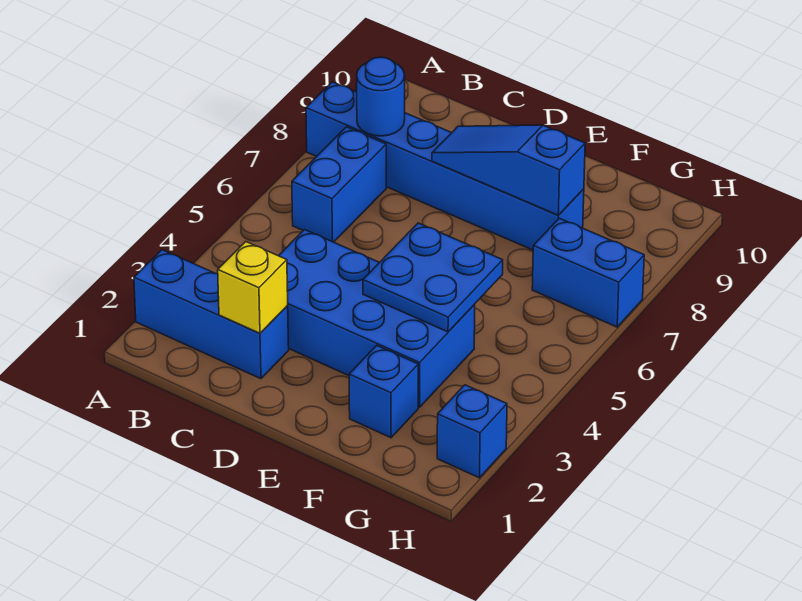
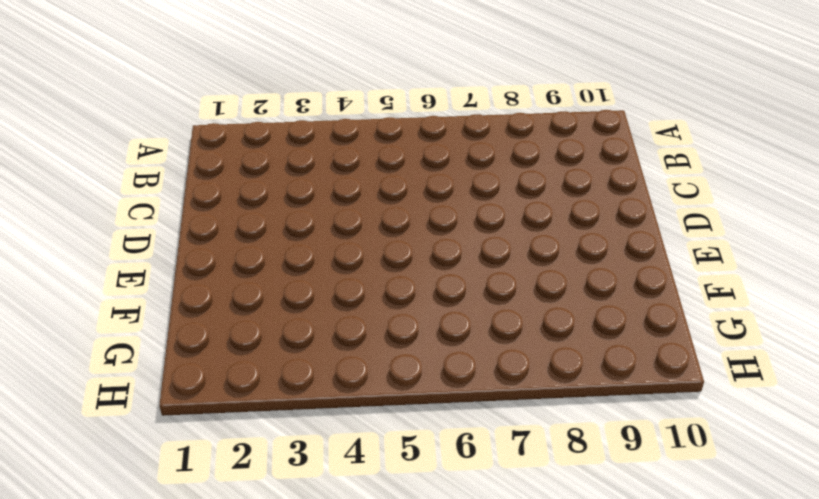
none -> blue 1x3 brick [134,250,289,379]
none -> blue 1x6 brick [306,82,584,250]

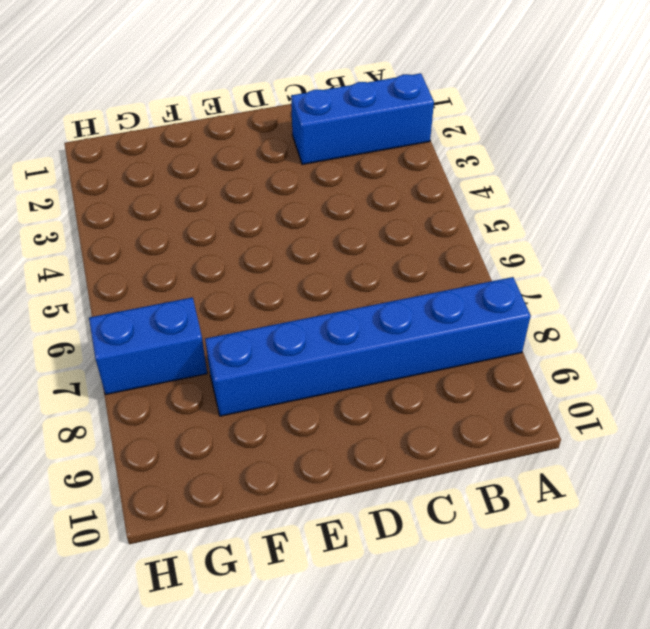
none -> blue 1x2 brick [292,127,386,242]
none -> blue 2x4 brick [279,230,475,407]

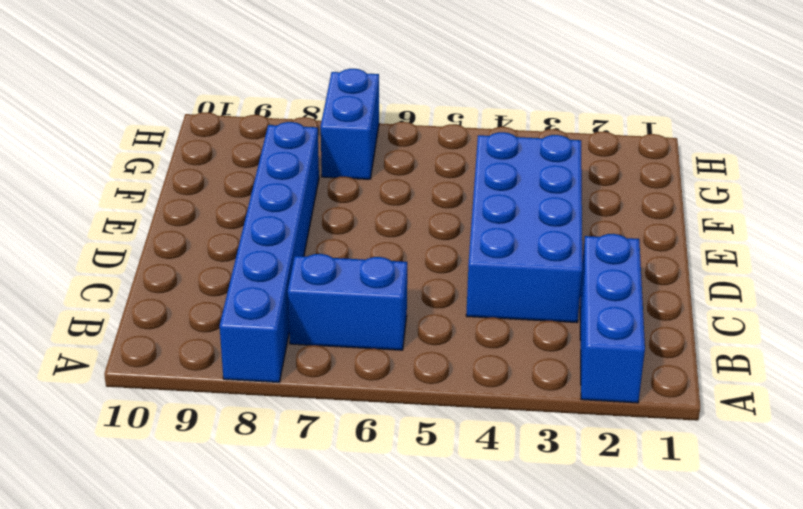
none -> blue 1x1 brick [349,346,418,438]
none -> blue 1x1 brick [437,385,507,478]

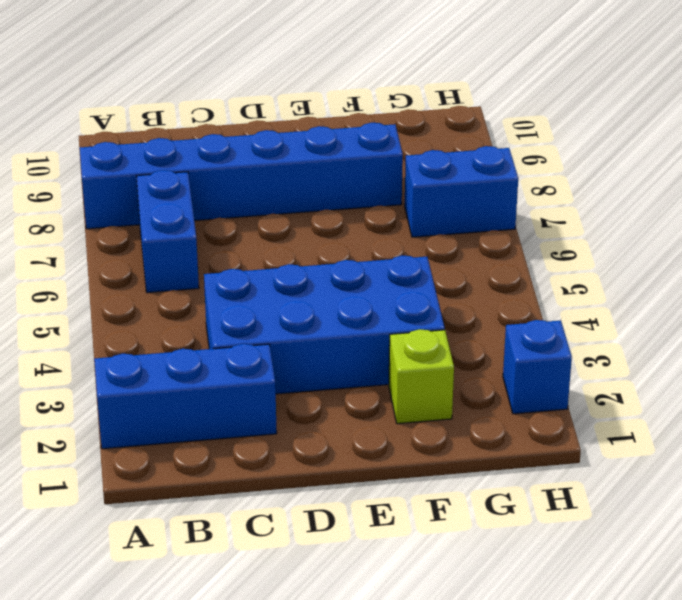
lime 1x1 brick [389,329,454,424] -> blue 1x1 brick [349,346,418,438]
none -> blue 1x1 round brick [357,57,405,136]
none -> yellow 1x1 brick [218,242,288,333]

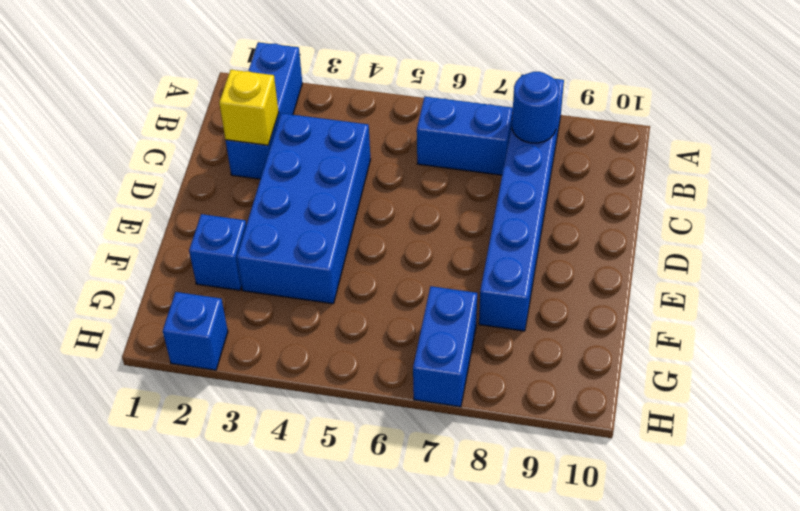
none -> blue 1x3 slope [432,125,585,215]
none -> blue 2x2 plate [363,223,503,332]

